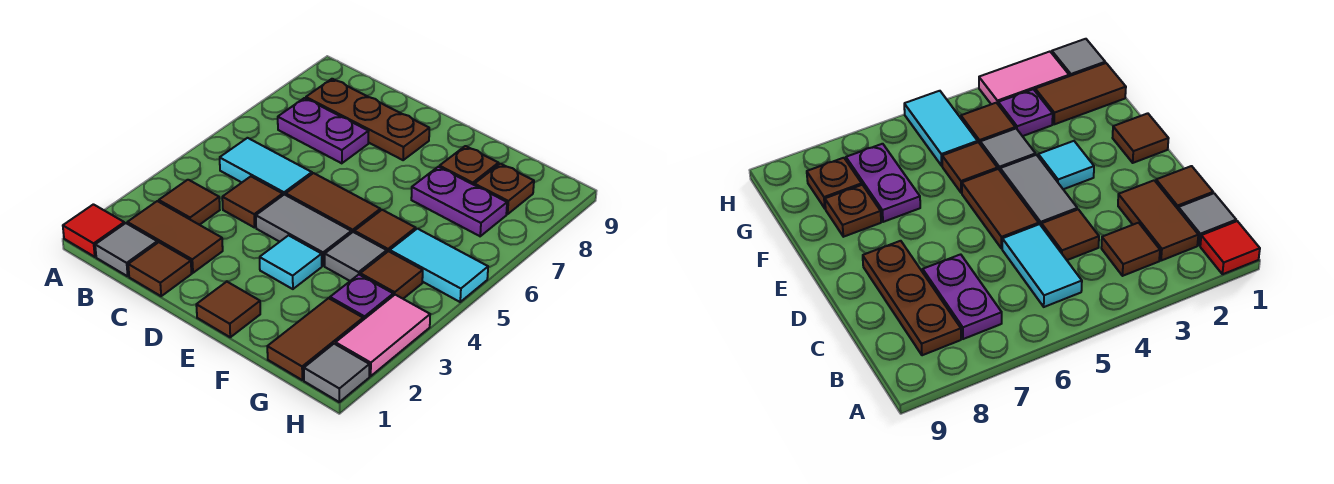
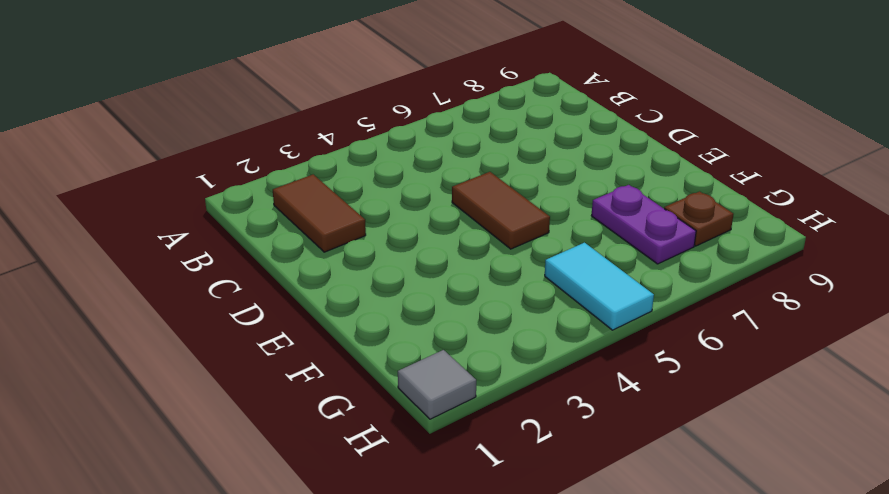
none -> red 1x1 tile [63,204,124,257]
none -> grey 1x1 tile [95,223,157,276]
none -> brown 1x1 tile [159,180,220,225]

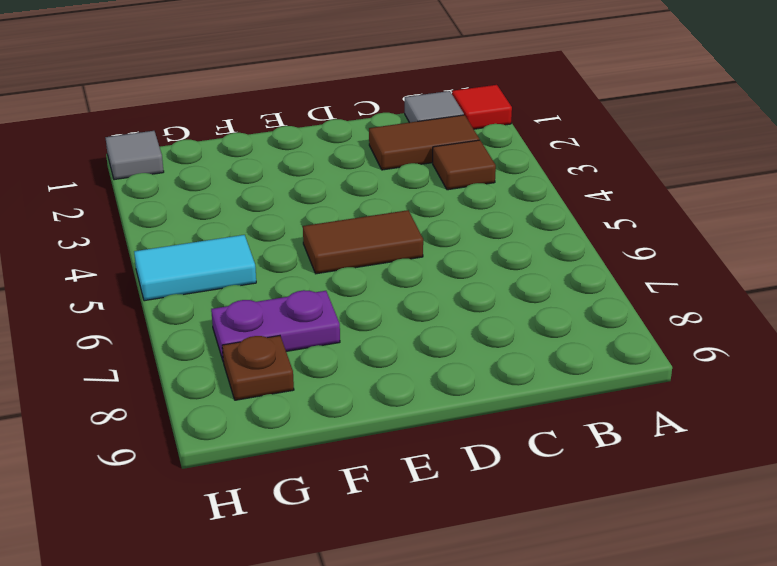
none -> cyan 1x2 tile [220,138,312,195]
none -> purple 1x2 plate [278,98,369,163]
none -> brown 1x3 plate [306,79,429,160]

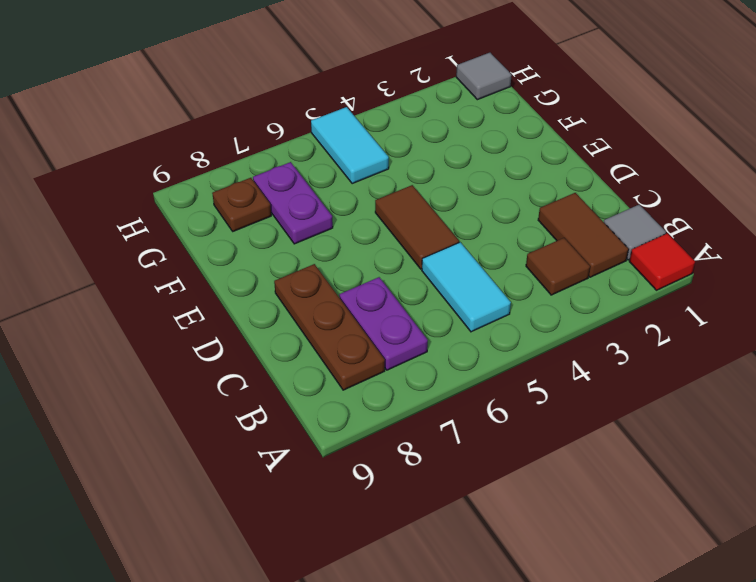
none -> brown 1x1 tile [128,242,192,296]
none -> brown 1x1 tile [222,176,283,228]
none -> grey 1x2 tile [256,195,351,266]

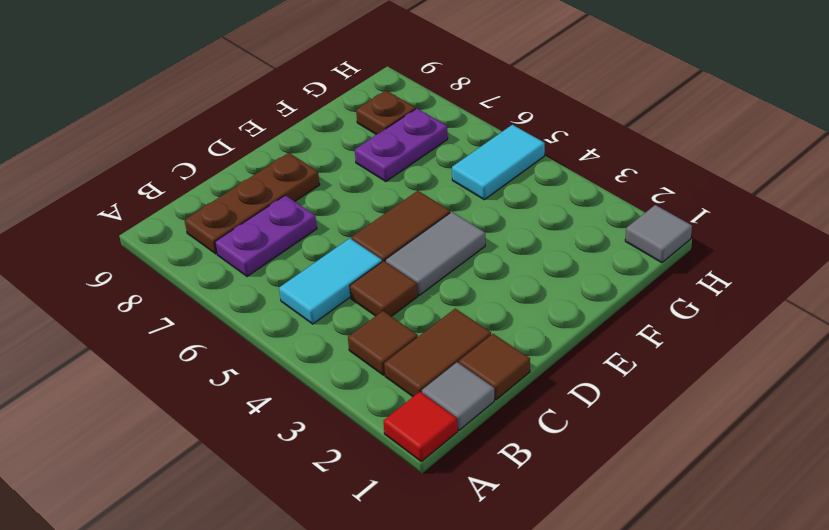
none -> brown 1x1 tile [196,282,260,337]
none -> cyan 1x1 tile [260,235,322,289]
none -> grey 1x1 tile [325,232,387,281]

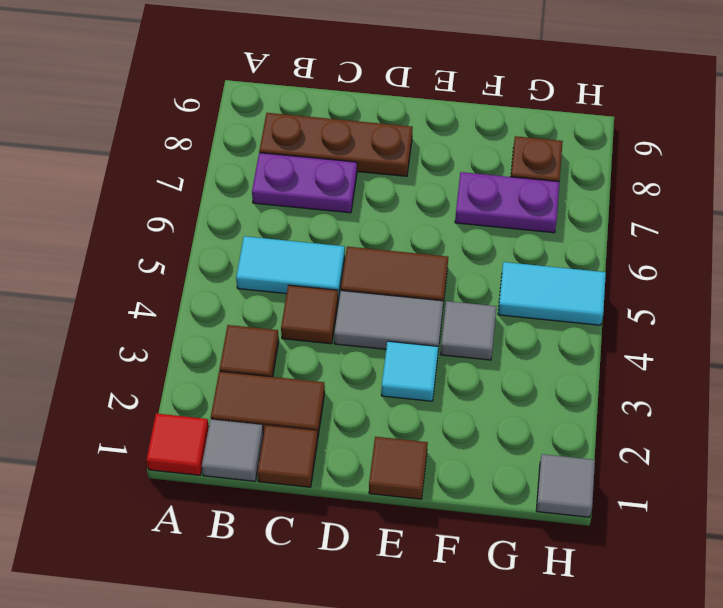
none -> brown 1x1 tile [354,210,416,252]
none -> brown 1x1 plate [439,146,499,185]
none -> brown 1x2 tile [267,298,363,380]

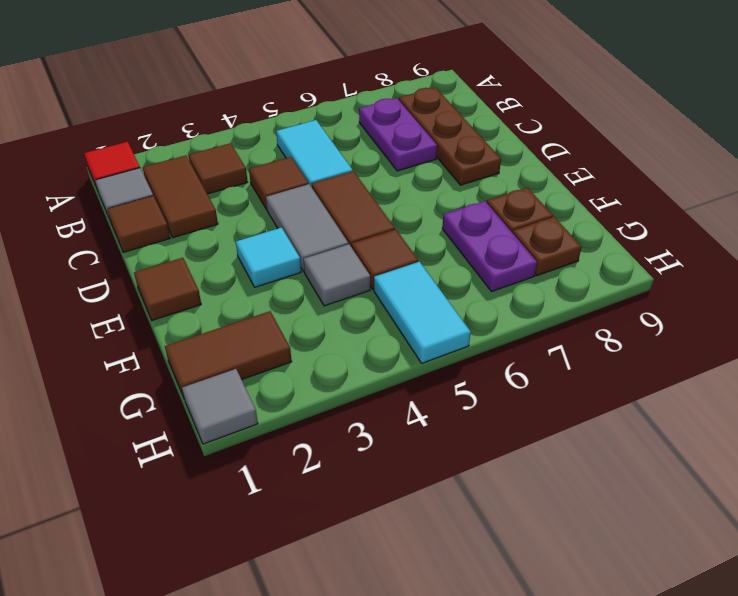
none -> purple 1x1 plate [330,275,393,320]
none -> brown 1x1 tile [360,251,423,299]
none -> pink 1x2 tile [336,295,430,376]

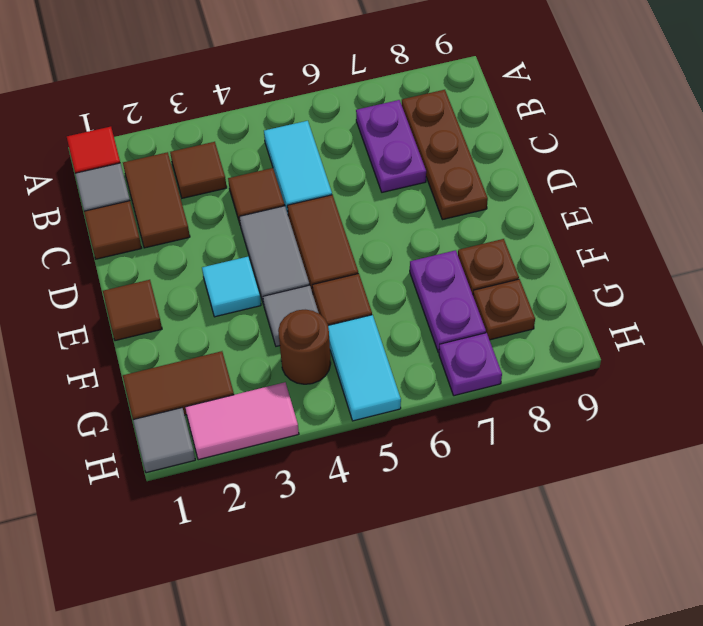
brown 1x1 round brick [278,310,331,384] -> brown 1x1 tile [360,251,423,299]
purple 1x1 plate [439,333,502,396] -> purple 1x1 plate moved to [330,275,393,320]

